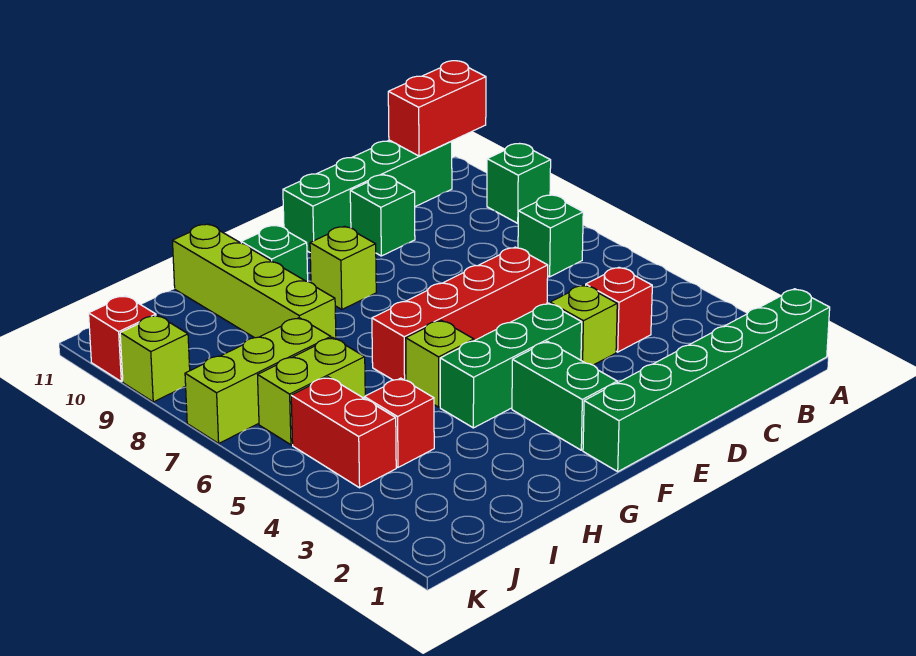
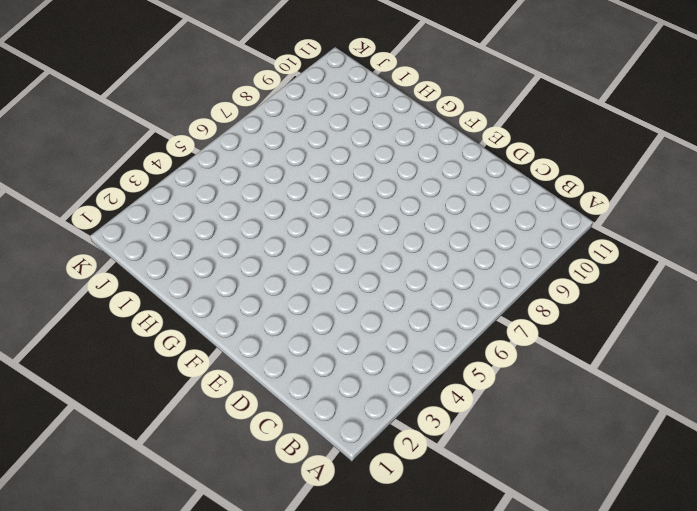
none -> green 1x6 brick [583,289,830,472]
none -> green 1x1 brick [487,144,551,223]
none -> green 1x1 brick [518,195,583,277]

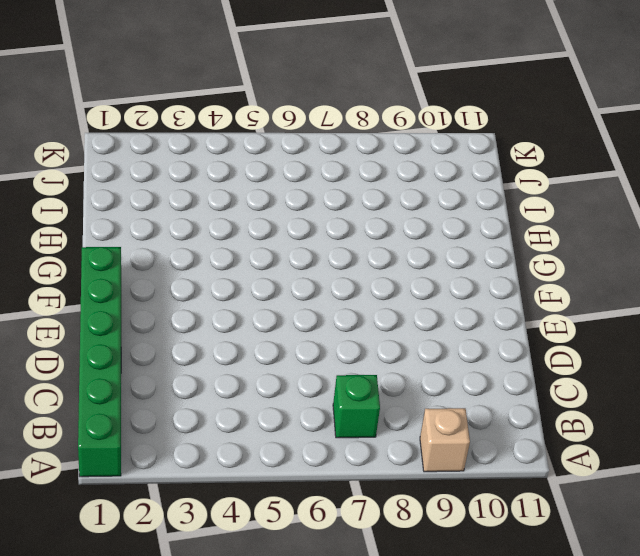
tan 1x1 brick [420,408,470,472] -> green 1x1 brick [487,144,551,223]
none -> green 1x4 brick [283,140,452,252]
none -> red 1x1 brick [586,267,652,352]
none -> lime 1x1 brick [550,285,617,365]

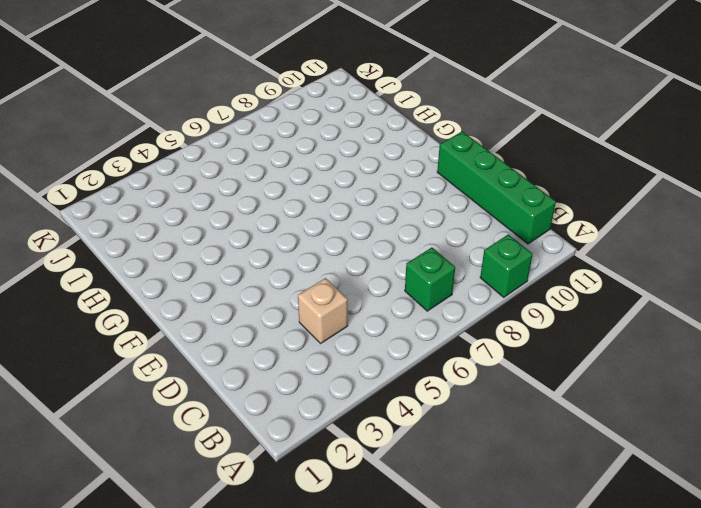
tan 1x1 brick [298,278,348,343] -> red 1x1 brick [586,267,652,352]
none -> green 1x6 brick [583,289,830,472]
none -> lime 1x1 brick [550,285,617,365]
none -> red 1x4 brick [372,247,548,380]

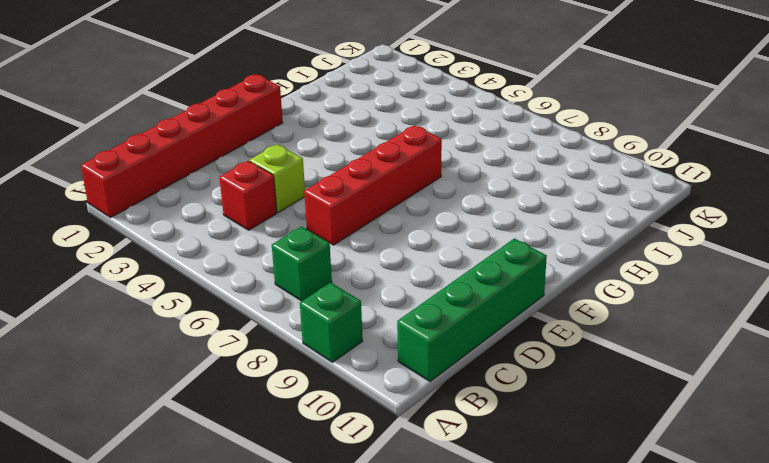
red 1x6 brick [81,74,283,218] -> green 1x6 brick [583,289,830,472]
none -> green 1x1 brick [350,175,415,256]
none -> green 1x3 brick [440,303,582,428]
none -> green 1x2 brick [512,341,617,450]

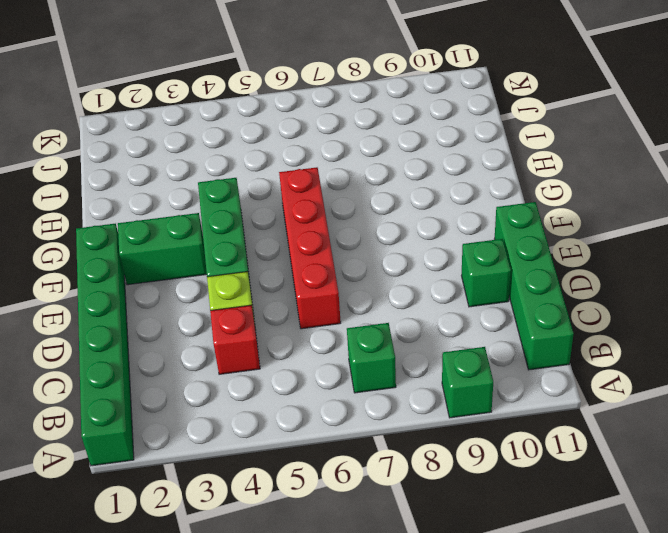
none -> lime 1x1 brick [310,226,376,310]
none -> lime 1x1 brick [406,320,474,407]
none -> green 1x1 brick [241,225,308,281]

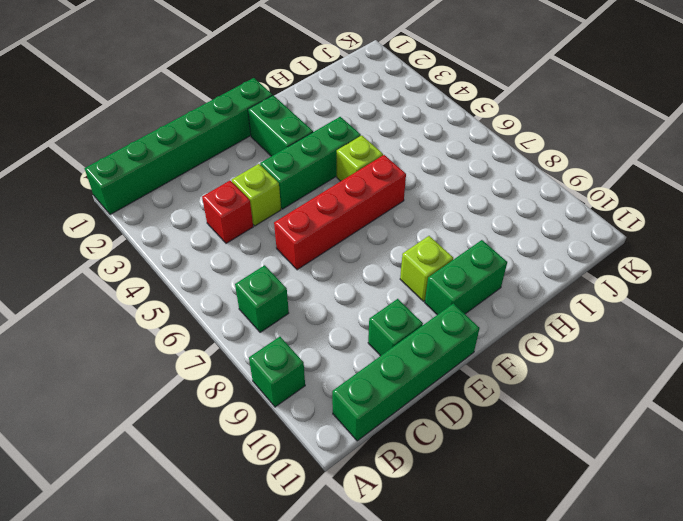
green 1x2 brick [425,240,507,315] -> green 1x1 brick [241,225,308,281]
none -> lime 1x4 brick [172,224,336,339]
none -> red 1x1 brick [364,378,434,467]
none -> lime 1x2 brick [258,338,365,445]

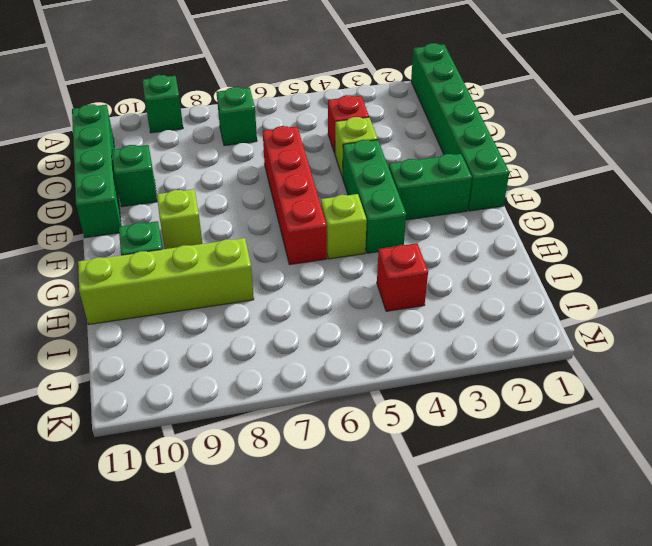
none -> lime 1x2 brick [258,338,365,445]
none -> lime 1x3 brick [185,318,331,443]
none -> red 1x2 brick [291,377,396,488]

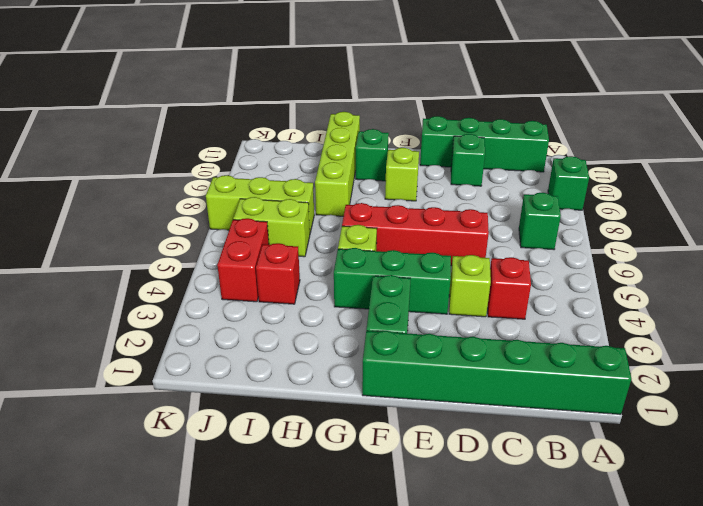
none -> lime 1x1 brick [120,315,190,402]
none -> red 1x1 brick [89,296,156,382]
none -> red 1x2 brick [388,61,486,156]

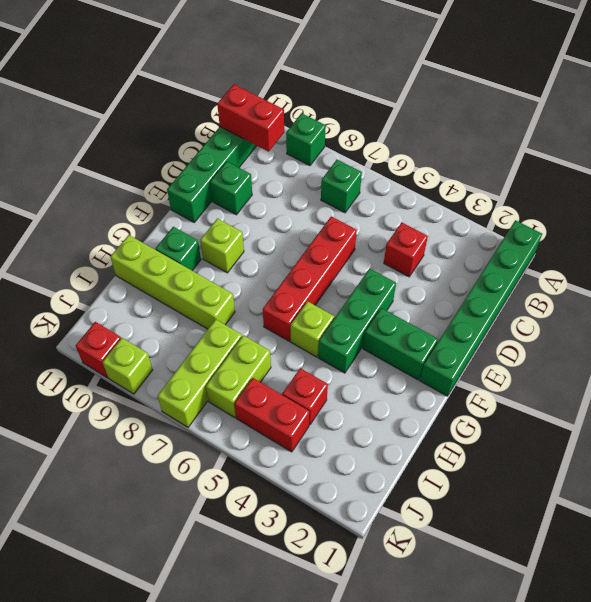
red 1x2 brick [217,84,284,152] -> red 1x2 brick turned to [388,61,486,156]
none -> lime 1x1 brick [550,285,617,365]

